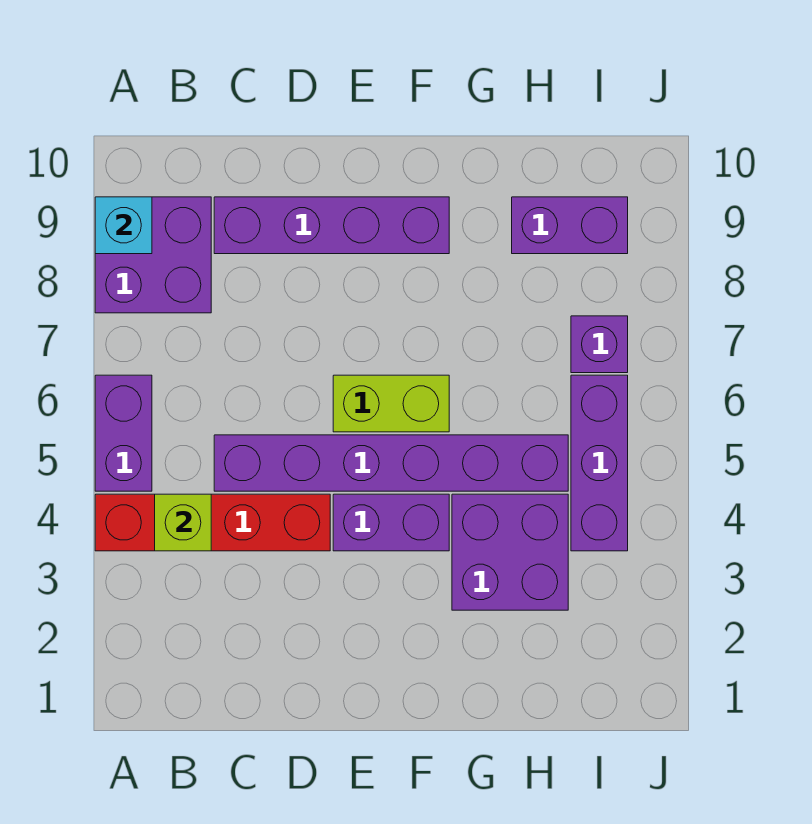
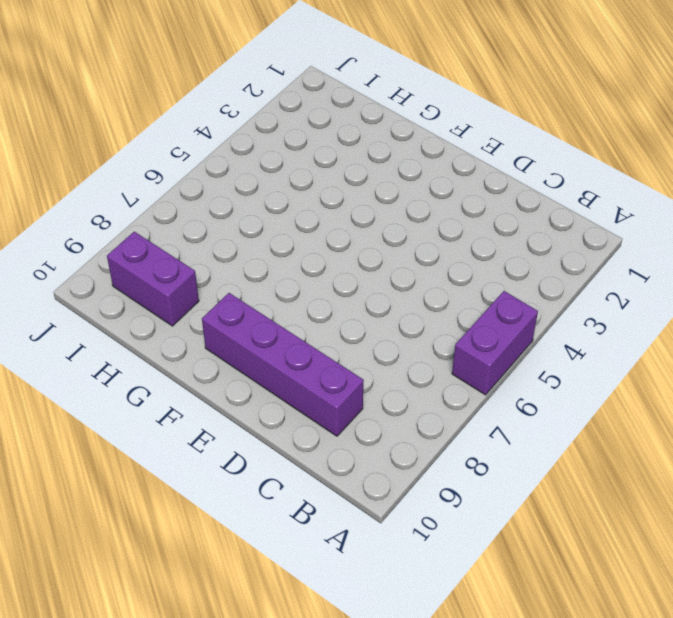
none -> red 1x4 brick [95,494,330,551]
none -> purple 2x2 brick [95,197,211,313]
none -> purple 1x6 brick [214,435,568,491]

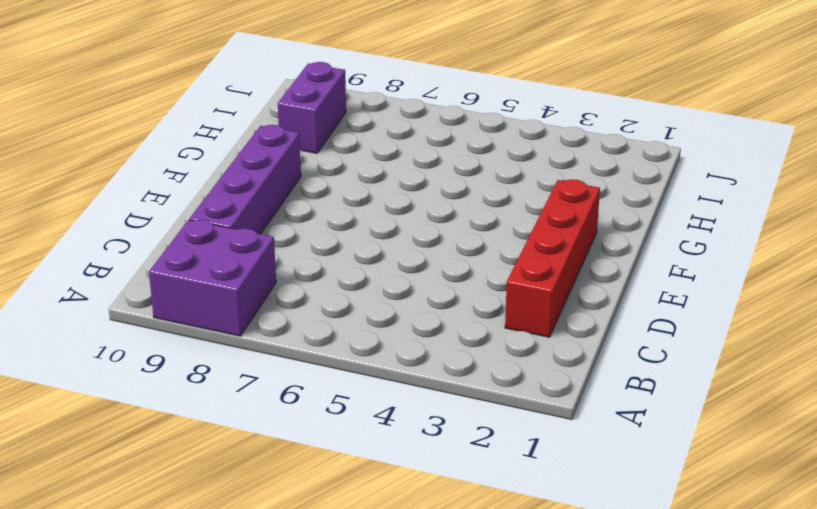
red 1x4 brick [505,179,600,337] -> red 1x4 brick moved to [95,494,330,551]
none -> purple 1x2 brick [95,375,152,491]
none -> purple 1x6 brick [214,435,568,491]
none -> purple 1x2 brick [333,494,449,551]

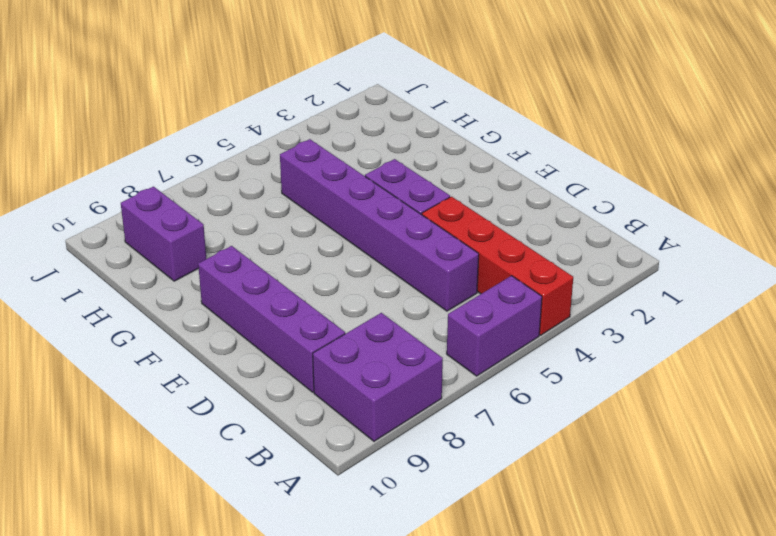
none -> lime 1x2 brick [333,375,449,432]
none -> purple 2x2 brick [452,494,568,610]
none -> purple 1x3 brick [571,375,628,551]

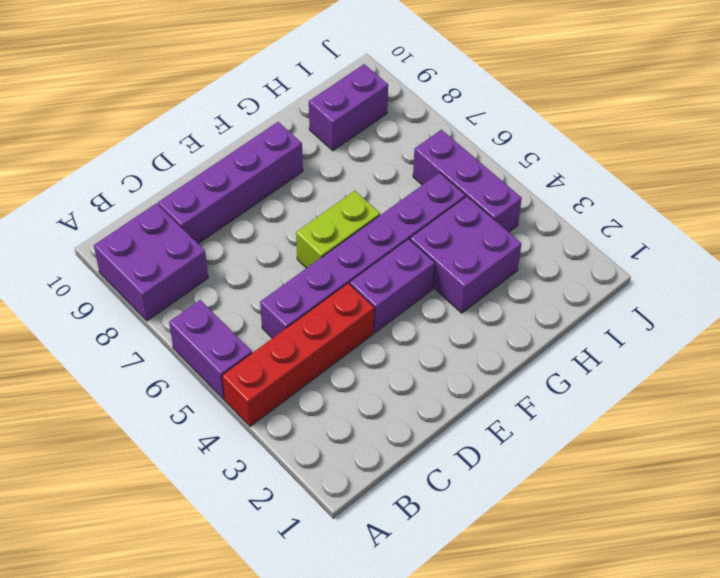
none -> purple 1x1 brick [571,316,628,373]
none -> cyan 1x1 brick [95,197,152,254]
none -> lime 1x1 brick [155,494,211,551]

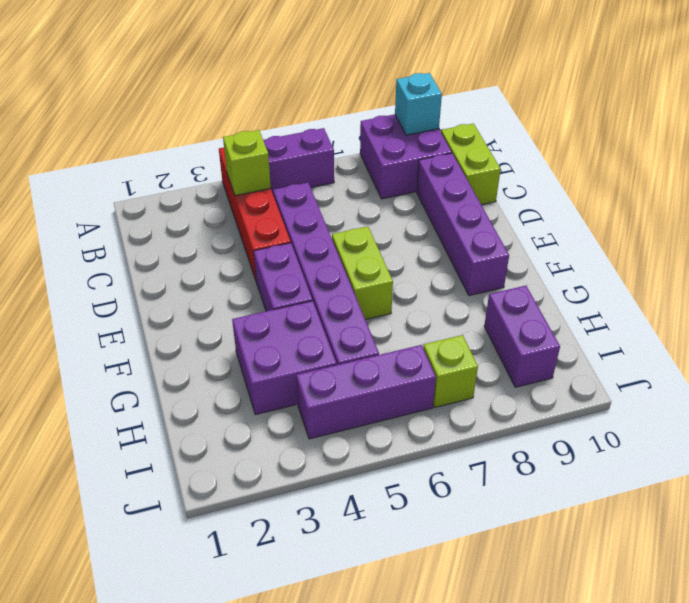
lime 1x2 brick [441,123,501,205] -> none
lime 1x1 brick [423,335,478,407] -> purple 1x1 brick [571,316,628,373]

